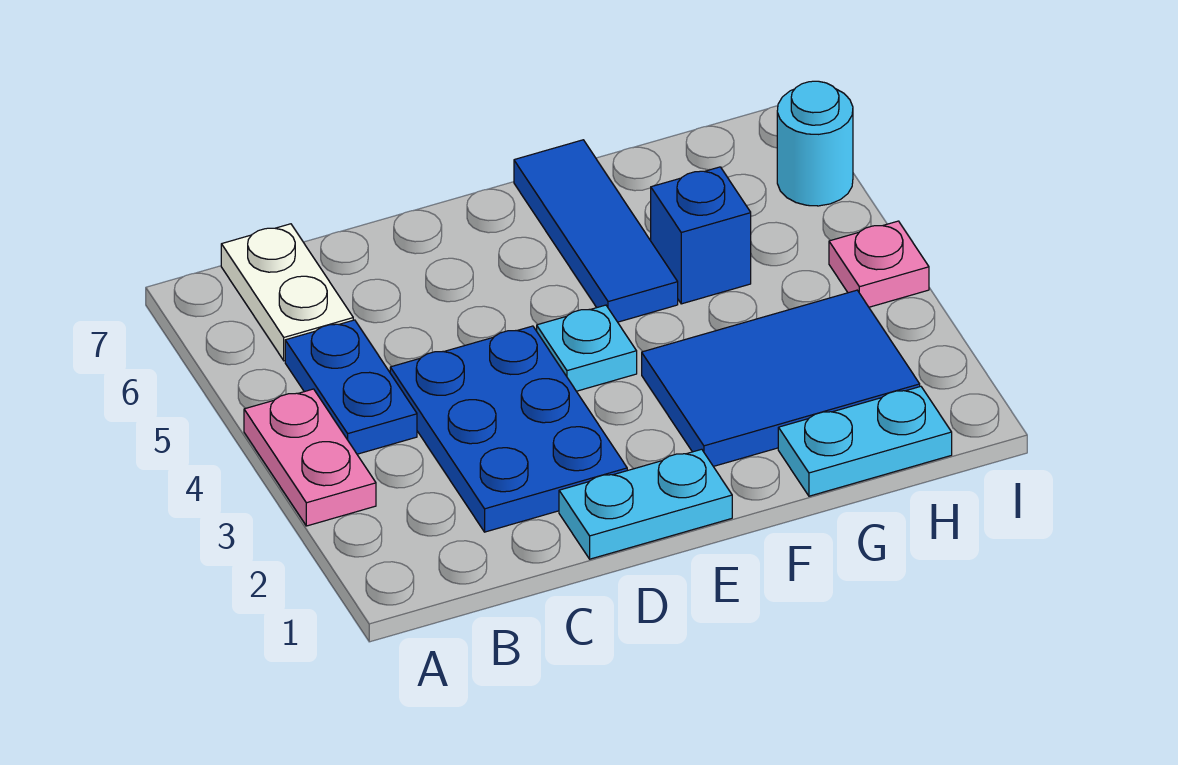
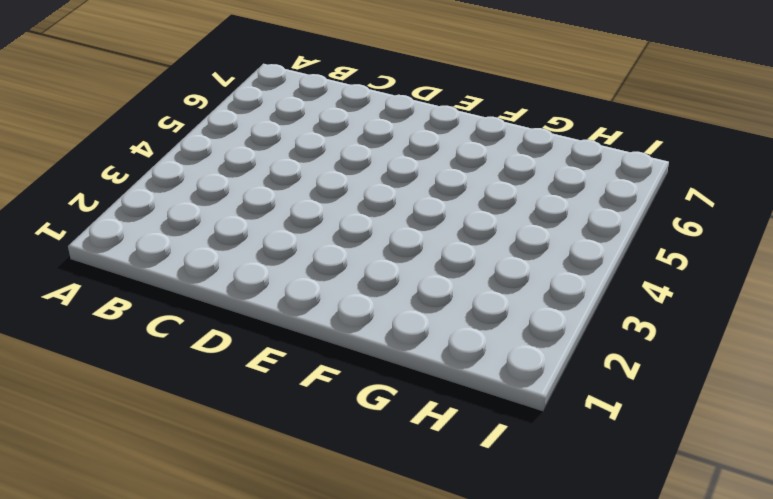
none -> pink 1x2 plate [244,389,376,526]
none -> blue 1x2 plate [285,320,417,454]
none -> white 1x2 plate [221,224,353,361]

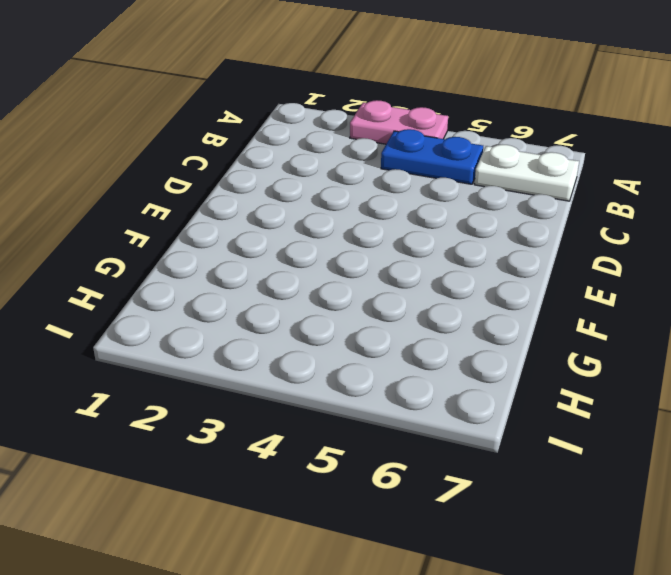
none -> blue 2x3 plate [390,326,627,532]
none -> cyan 1x2 plate [559,449,732,559]
none -> cyan 1x1 plate [537,305,637,391]

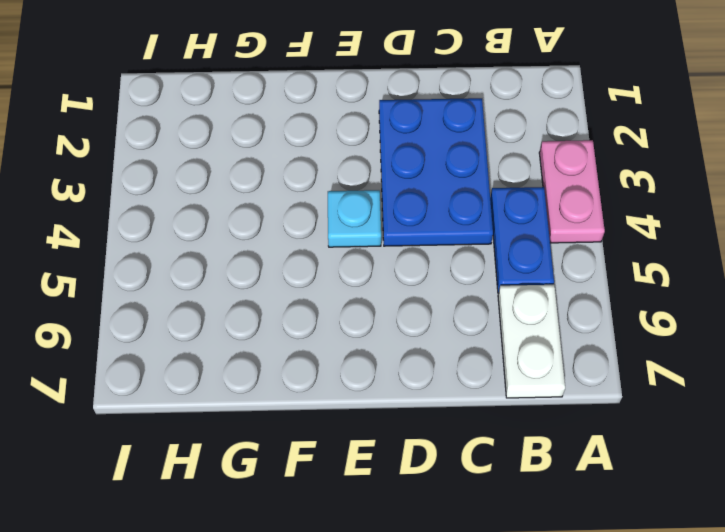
none -> cyan 1x2 plate [559,449,732,559]
none -> blue 2x3 tile [642,290,920,466]
none -> blue 1x3 tile [514,140,678,322]

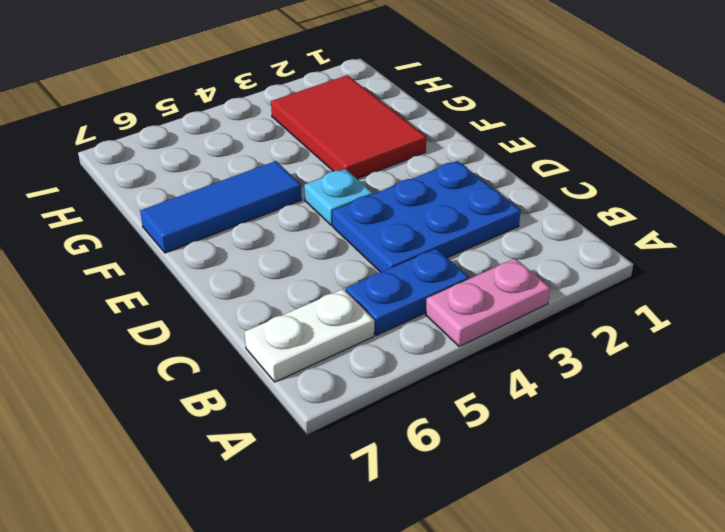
red 2x3 tile [271,75,426,179] -> blue 2x3 tile [642,290,920,466]
none -> cyan 1x2 plate [559,449,732,559]
none -> cyan 1x2 plate [778,386,952,496]
none -> blue 1x1 brick [651,167,751,304]

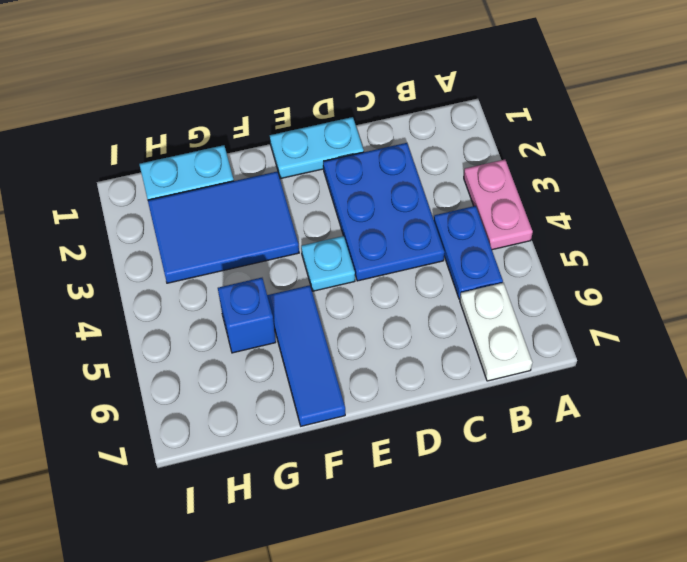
none -> pink 1x1 plate [829,221,929,307]
none -> cyan 1x1 round brick [777,81,853,206]

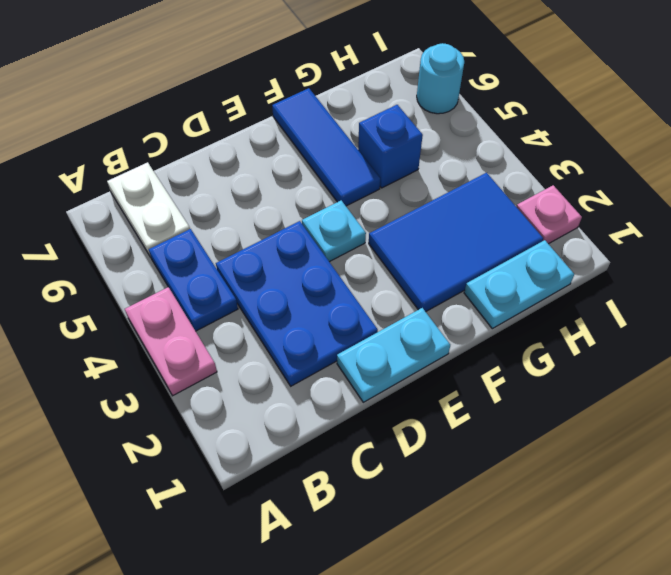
pink 1x1 plate [516,185,582,244] -> pink 1x1 plate moved to [829,221,929,307]

